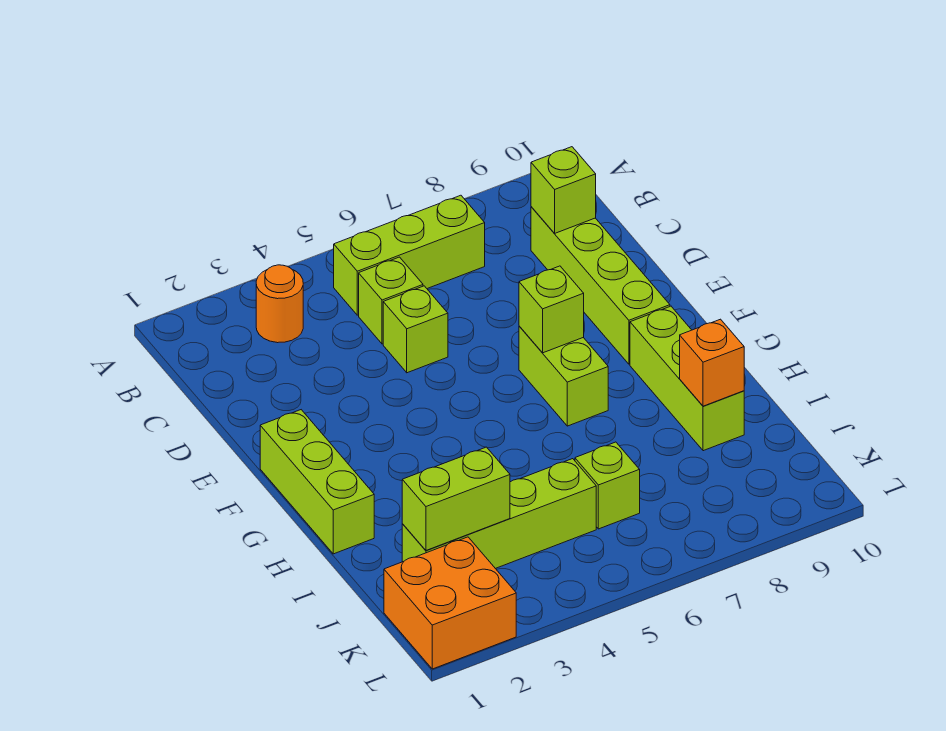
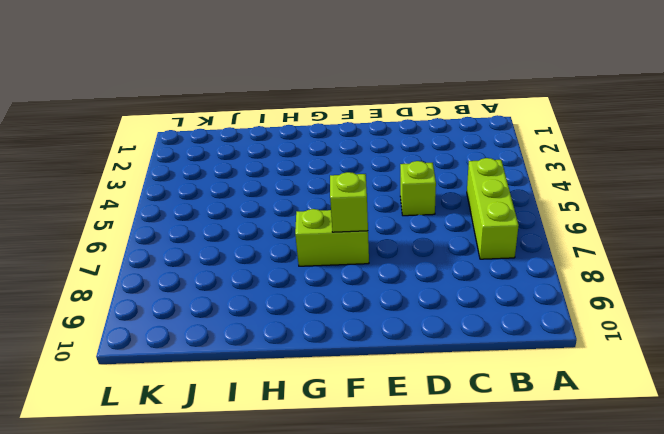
none -> orange 1x1 round brick [256,265,303,343]
none -> lime 1x1 brick [359,257,423,344]
none -> lime 1x4 brick [531,207,670,364]

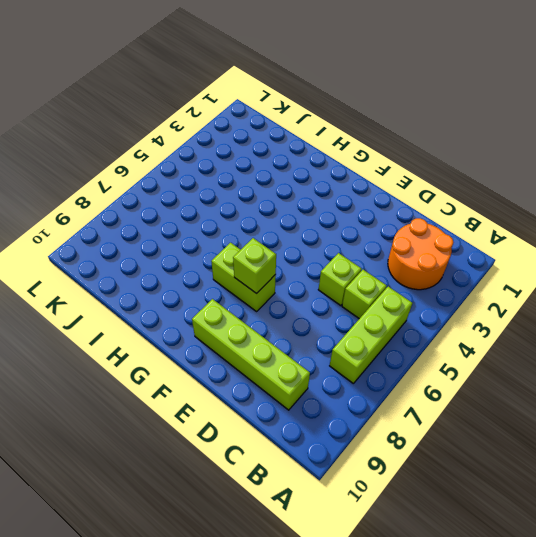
orange 2x2 round brick [388,218,453,290] -> orange 1x1 round brick [256,265,303,343]
none -> lime 1x3 brick [260,410,374,554]
none -> lime 1x3 brick [630,306,744,451]
none -> lime 1x4 brick [402,459,596,569]

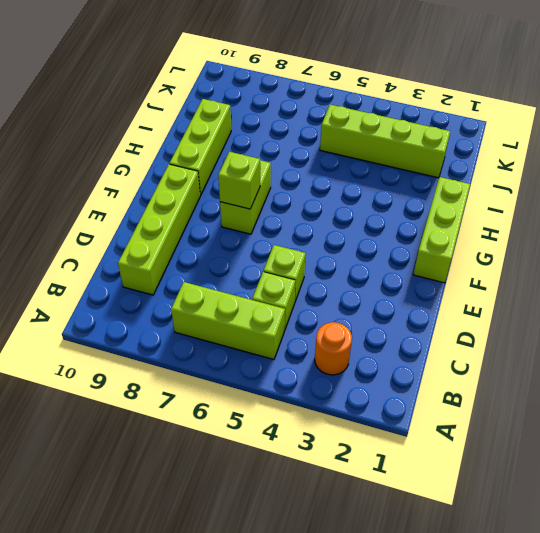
none -> lime 1x1 brick [575,442,640,529]
none -> orange 2x2 brick [384,537,516,669]
none -> lime 1x1 brick [531,147,596,233]

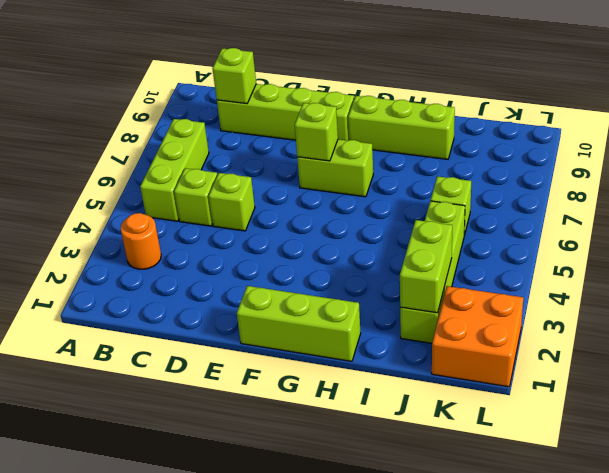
none -> orange 1x1 brick [680,319,744,406]

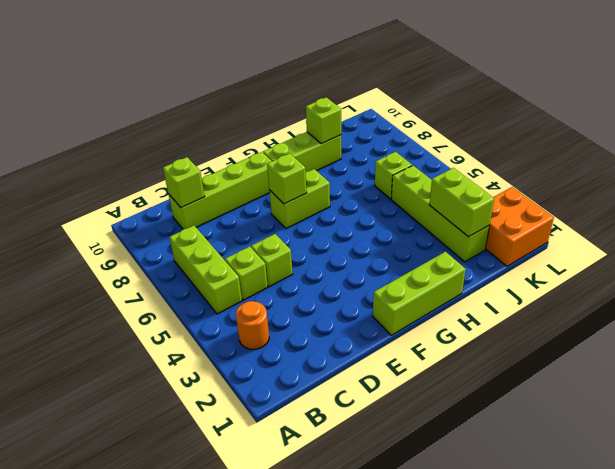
lime 1x1 brick [306,97,341,144] -> orange 1x1 brick [680,319,744,406]

